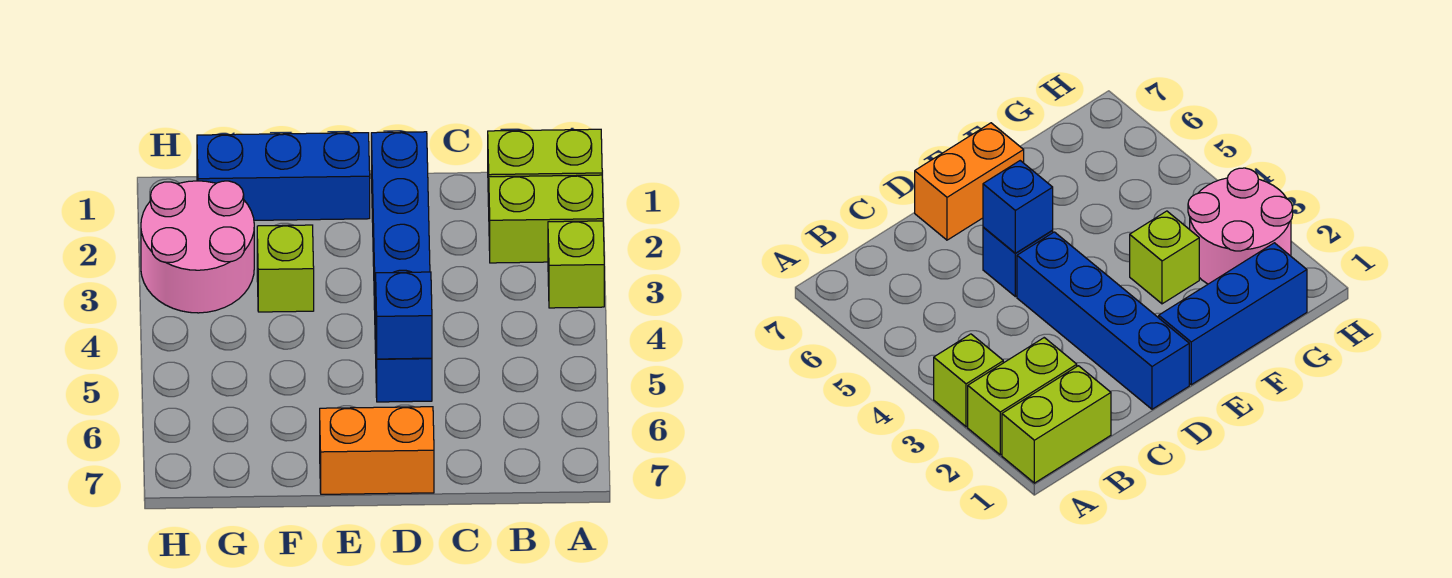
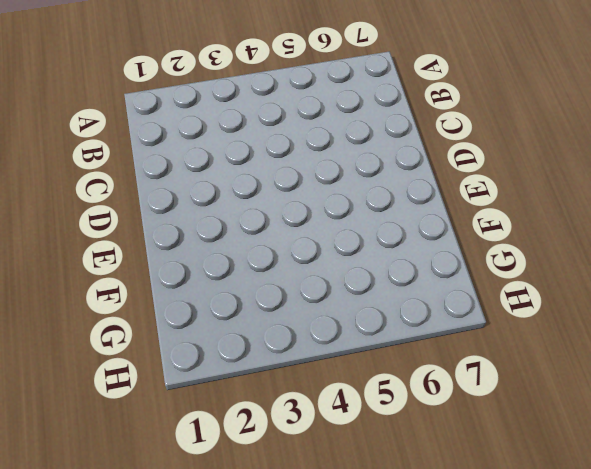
none -> lime 1x2 brick [488,129,602,206]
none -> lime 1x2 brick [489,175,603,263]

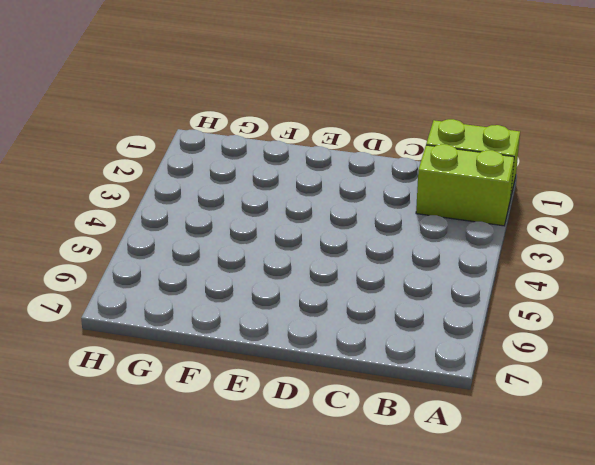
none -> lime 1x1 brick [548,221,604,308]
none -> blue 1x4 brick [371,132,430,353]

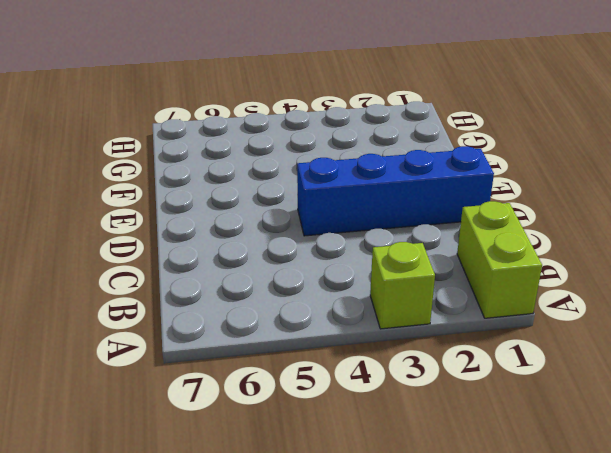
none -> lime 1x2 brick [489,175,603,263]
none -> blue 1x1 brick [376,355,432,402]

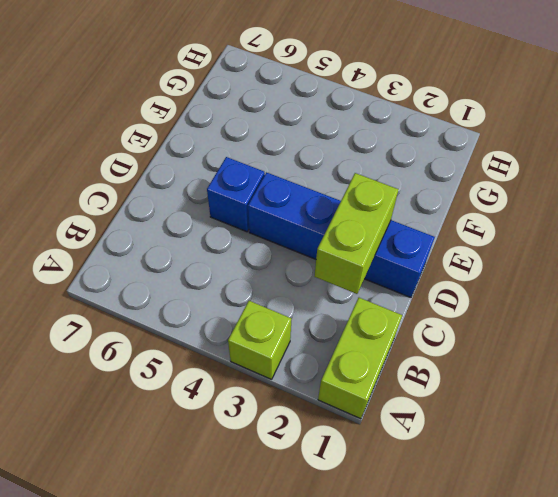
lime 1x2 brick [314,173,399,294] -> lime 1x2 brick moved to [489,175,603,263]
none -> orange 1x2 brick [320,407,434,494]
none -> blue 1x3 brick [197,133,370,220]

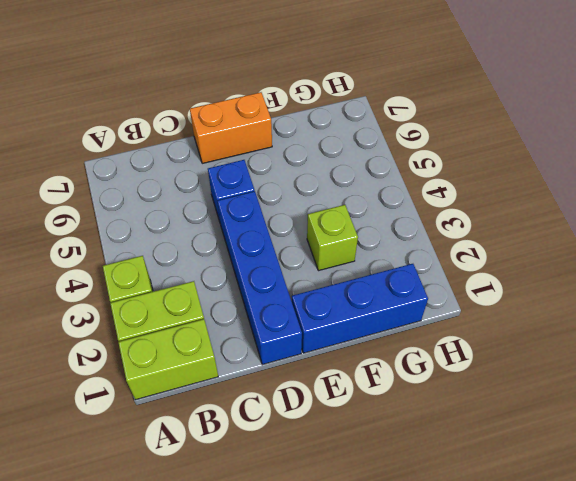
none -> pink 2x2 round brick [141,181,254,313]
none -> blue 1x1 brick [376,272,432,359]

